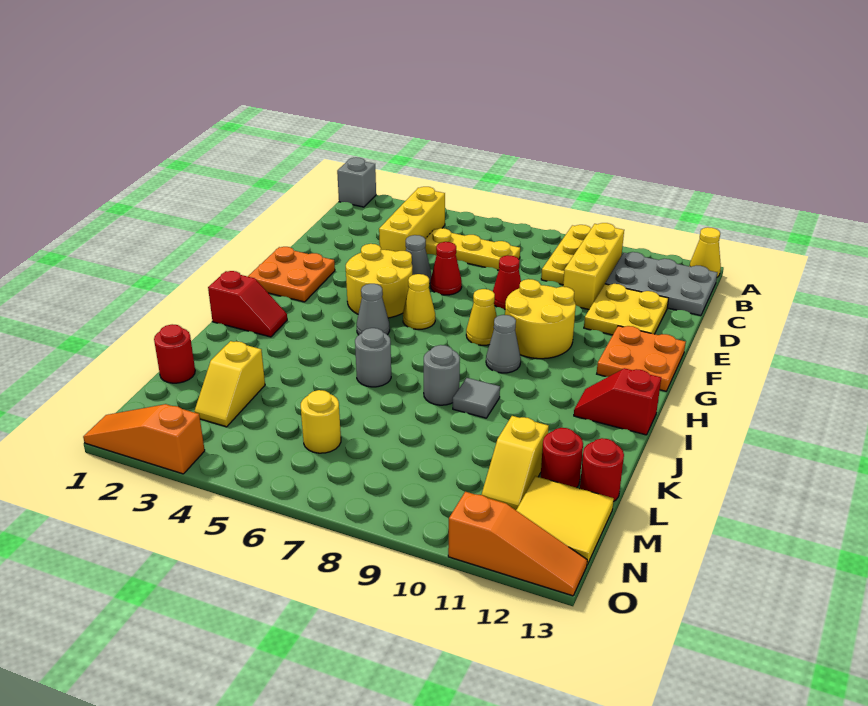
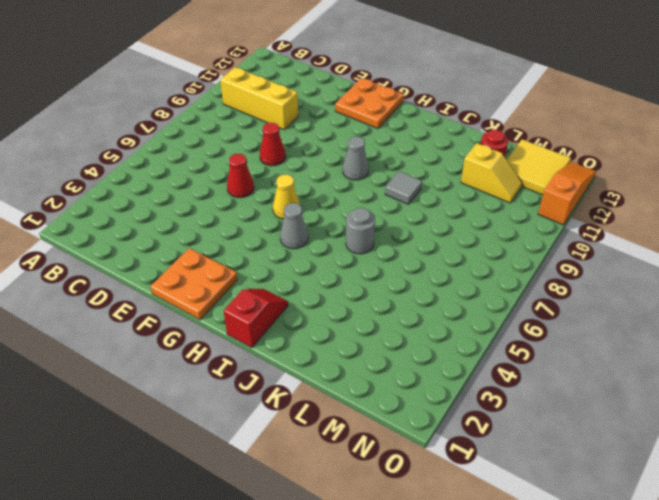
none -> grey 1x1 brick [337,157,376,207]
none -> yellow 1x3 plate [541,225,591,285]
none -> yellow 1x1 cone [690,227,721,277]
none -> yellow 1x3 brick [379,187,445,252]

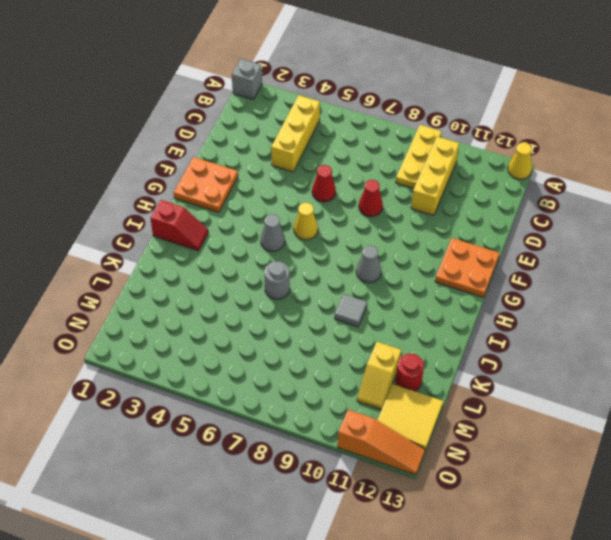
none -> grey 2x3 plate [605,252,717,316]
none -> yellow 1x3 plate [425,228,520,270]
none -> yellow 2x2 plate [584,284,669,335]
none -> grey 1x1 cone [406,235,431,284]

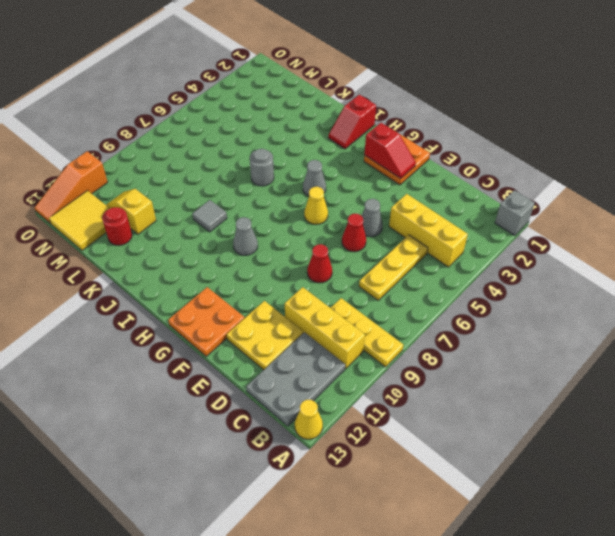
red 1x2 slope [364,123,416,179] -> red 1x2 slope turned to [574,368,661,435]
none -> yellow 2x2 round brick [346,244,412,318]
none -> yellow 2x2 round brick [505,279,576,359]
none -> yellow 1x1 cone [466,289,497,345]
none -> grey 1x1 round brick [424,345,460,405]

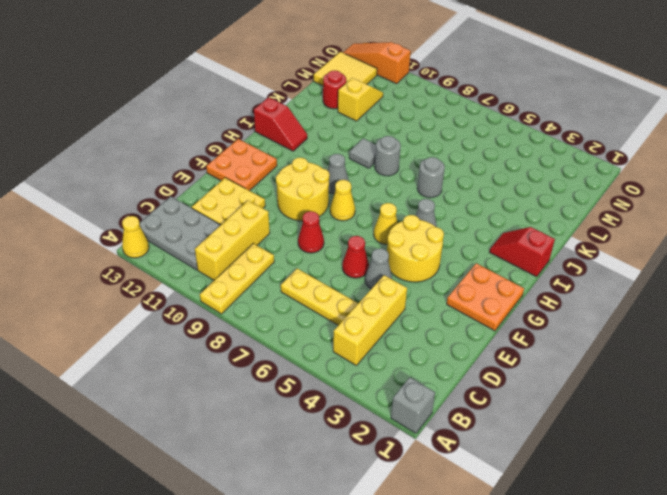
none -> red 1x1 round brick [154,324,195,383]
none -> yellow 1x2 slope [194,341,265,427]
none -> red 1x1 round brick [580,438,624,502]
none -> yellow 1x1 round brick [301,390,341,453]

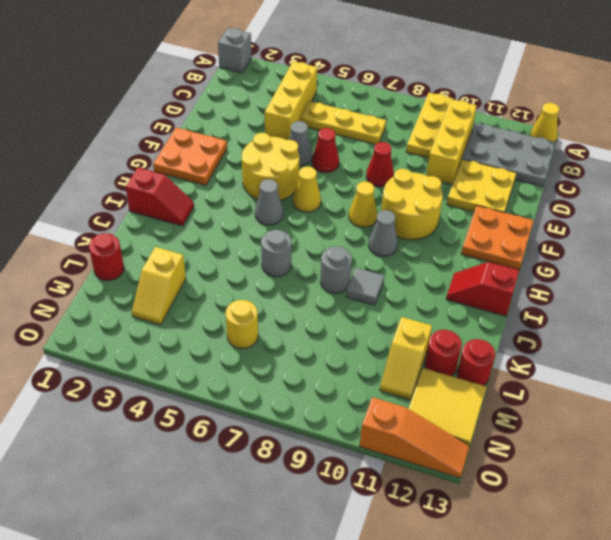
none -> orange 1x3 slope [83,404,205,474]

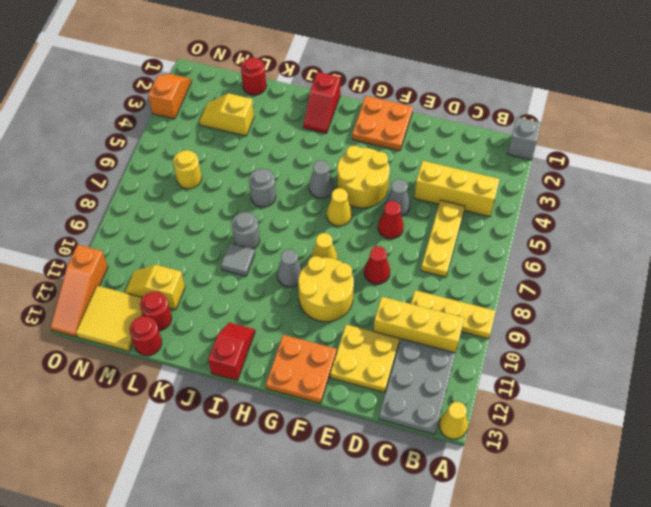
orange 1x2 slope [148,74,191,119] -> orange 1x3 slope [83,404,205,474]

